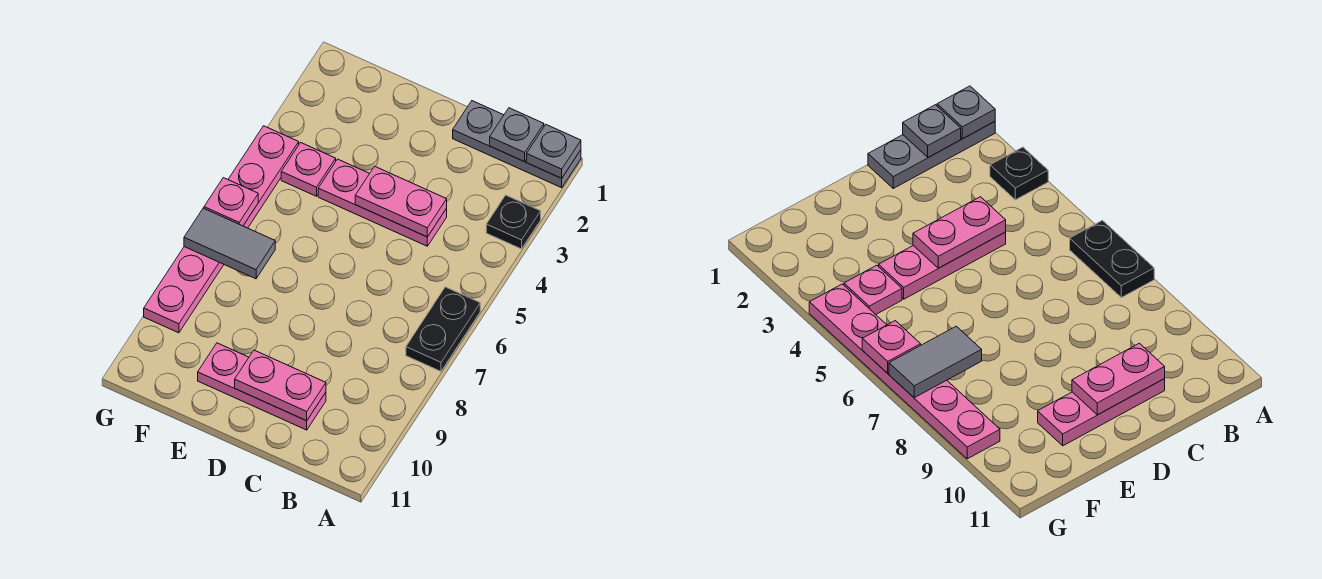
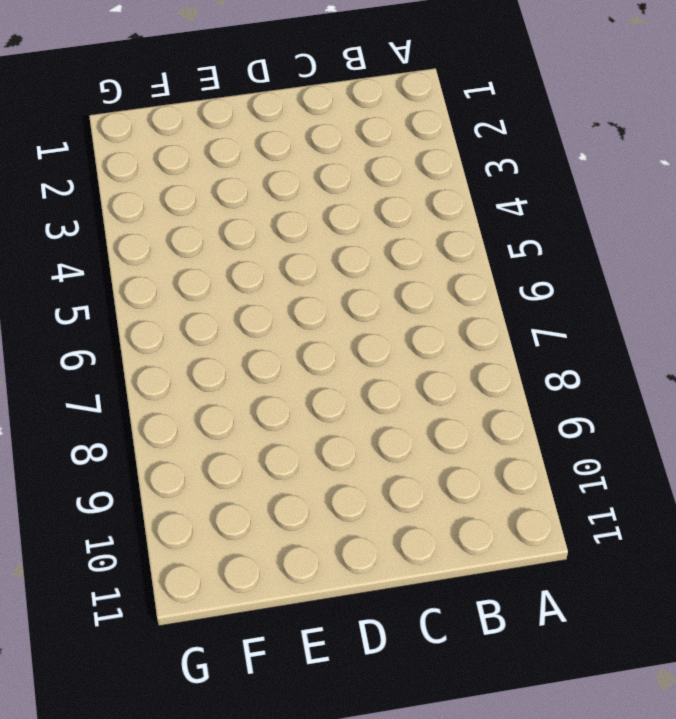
none -> grey 1x3 plate [453,101,581,188]
none -> black 1x1 plate [486,195,541,249]
none -> black 1x2 plate [406,287,480,371]

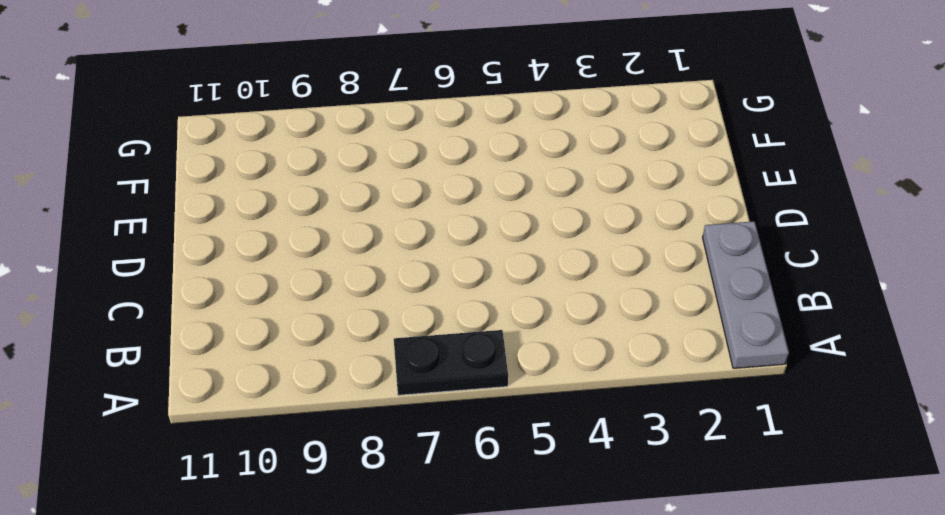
none -> black 1x1 plate [486,195,541,249]
none -> pink 1x3 plate [318,159,447,246]
none -> pink 1x3 plate [198,343,326,430]

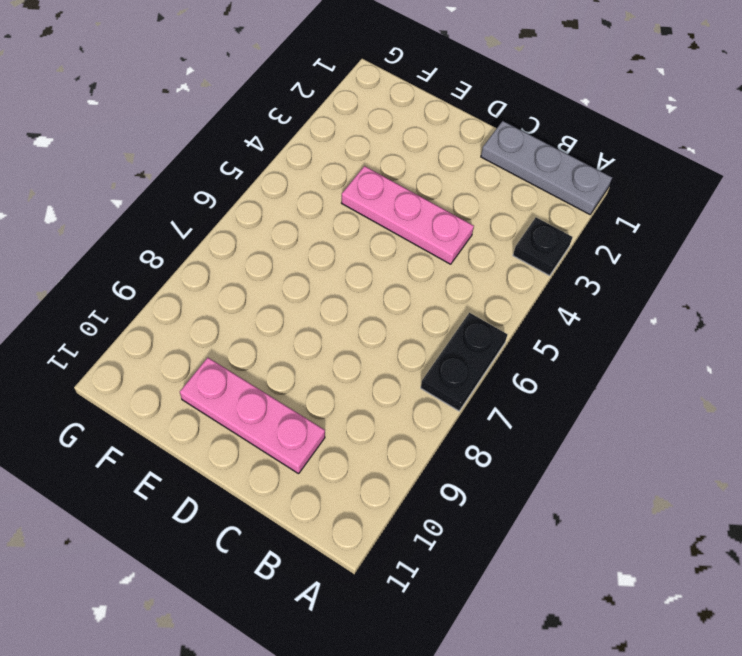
none -> pink 1x1 plate [281,143,336,196]
none -> pink 1x6 plate [144,126,299,333]
none -> grey 1x1 plate [527,125,581,178]

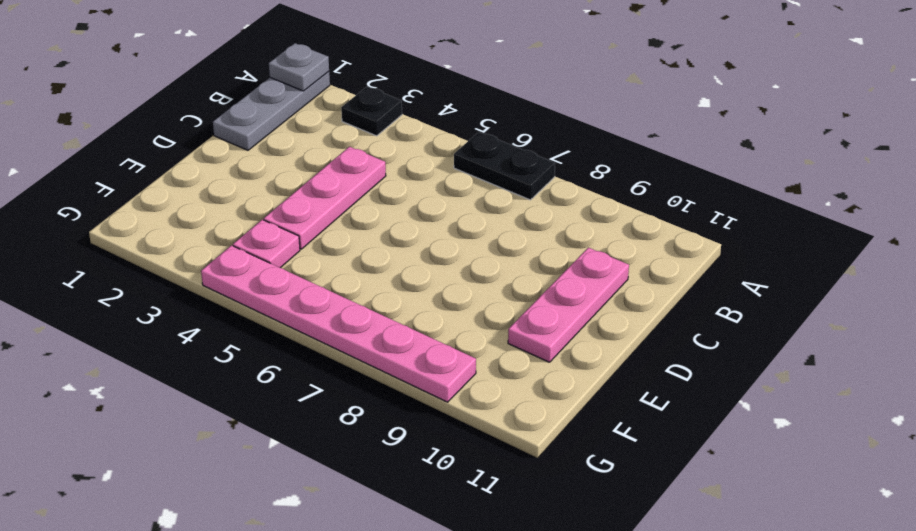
none -> grey 1x1 plate [490,108,544,162]
none -> pink 1x2 plate [355,166,447,237]
none -> pink 1x2 plate [235,350,326,421]

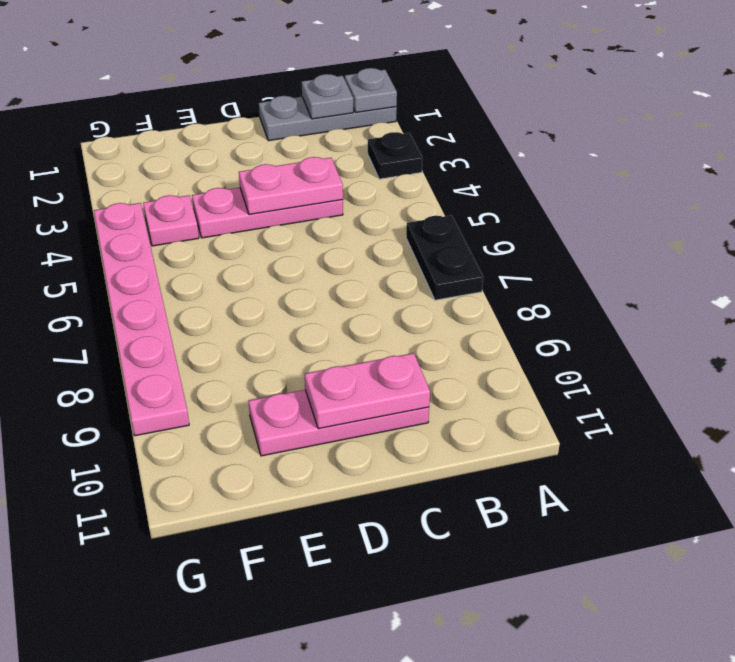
none -> grey 1x2 tile [184,208,275,279]
none -> pink 1x1 plate [204,178,258,226]

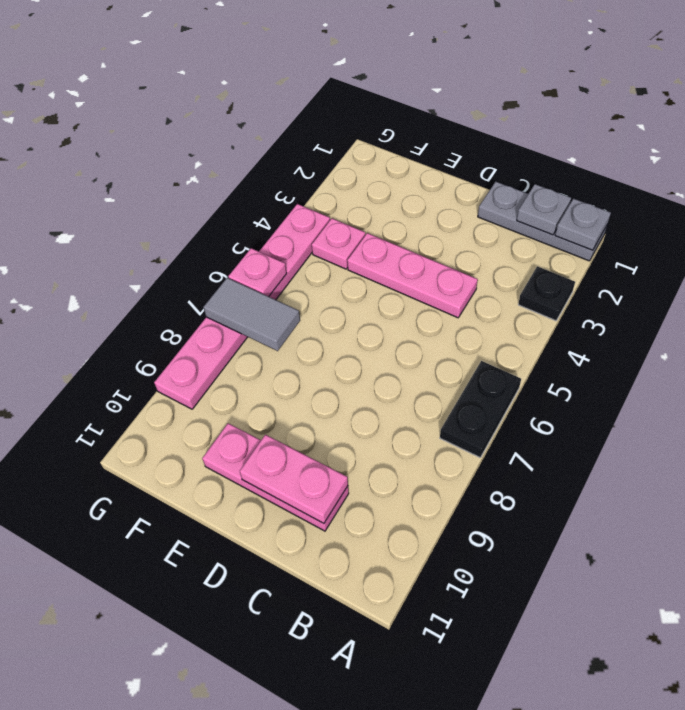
none -> pink 1x2 plate [355,166,447,237]

